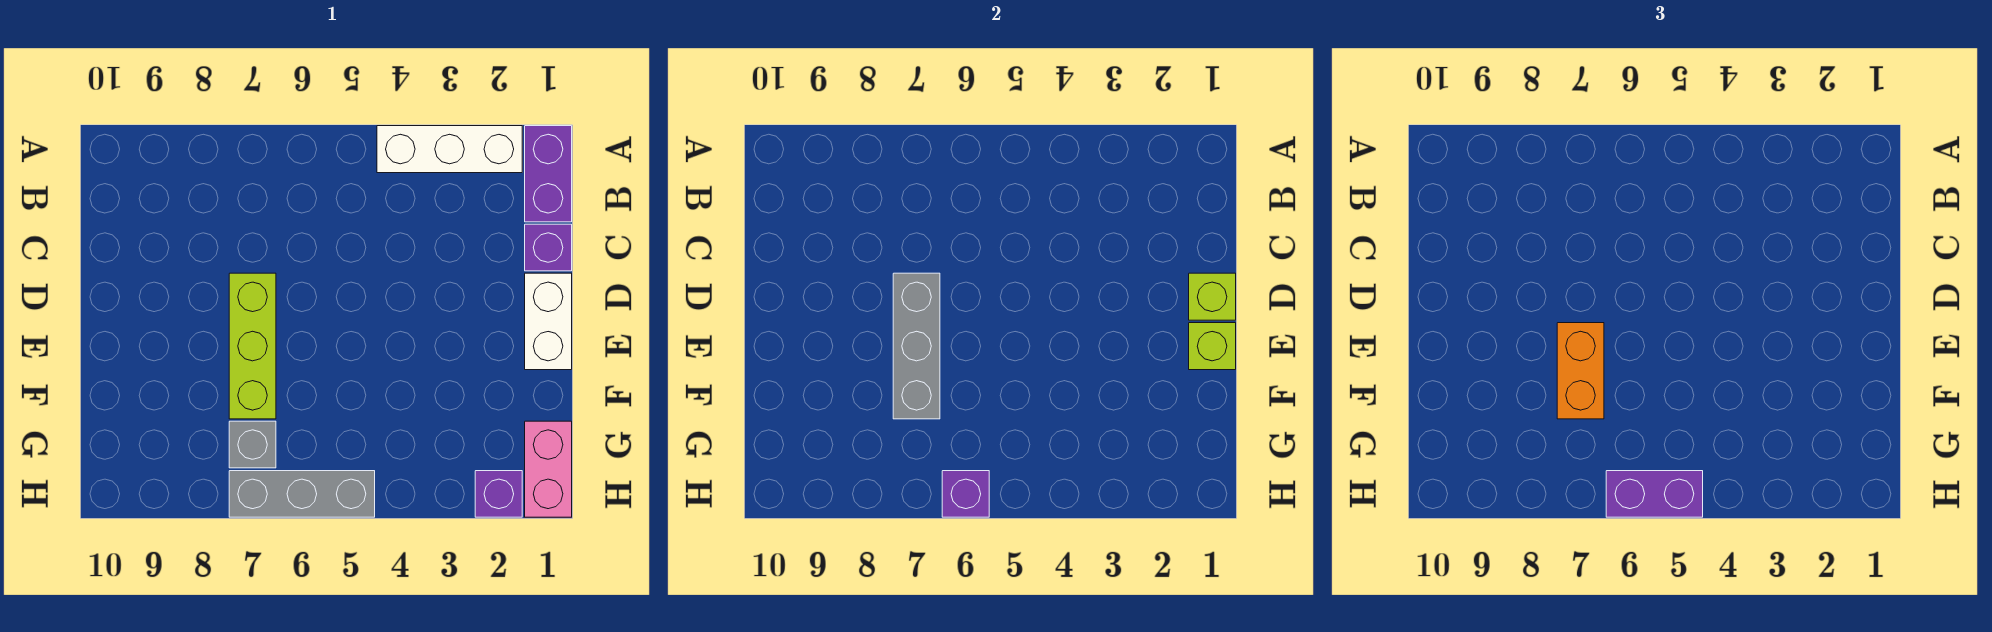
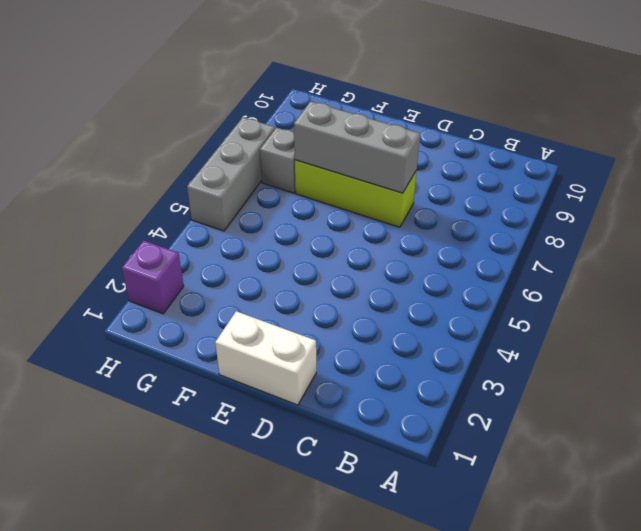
none -> purple 1x2 brick [525,126,572,222]
none -> white 1x3 brick [377,126,522,173]
none -> purple 1x1 brick [525,224,572,271]

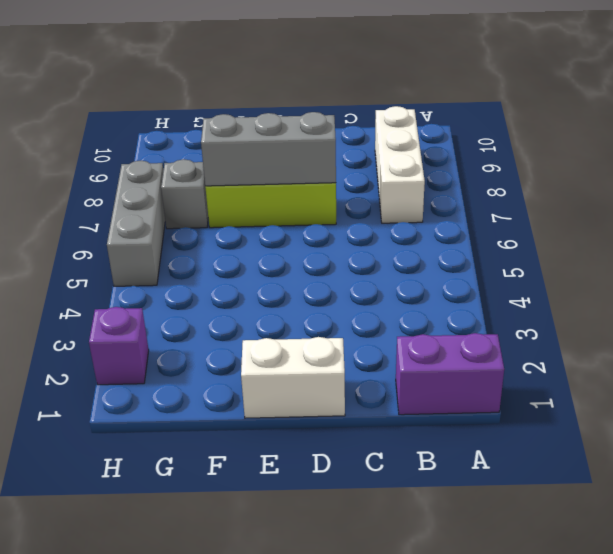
white 1x3 brick [375,106,425,223] -> white 1x3 brick moved to [377,126,522,173]
none -> purple 1x1 brick [525,224,572,271]
none -> pink 1x2 brick [525,421,572,517]
none -> lime 1x1 brick [1189,273,1236,320]

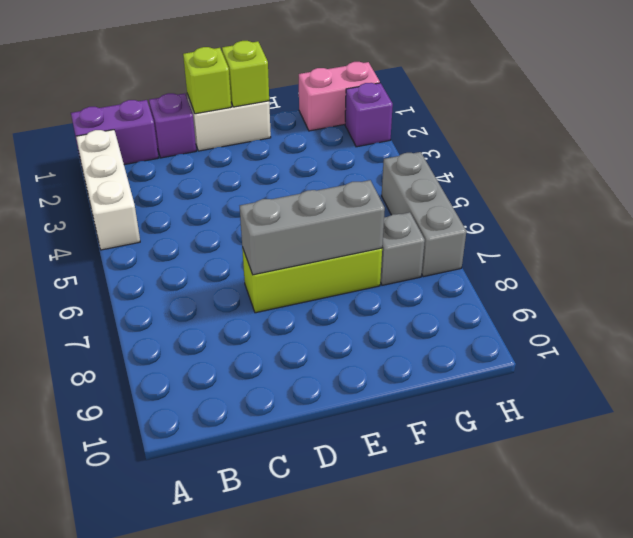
none -> purple 1x1 brick [942,471,989,517]
none -> orange 1x2 brick [1557,323,1604,419]
none -> purple 1x2 brick [1606,471,1703,517]

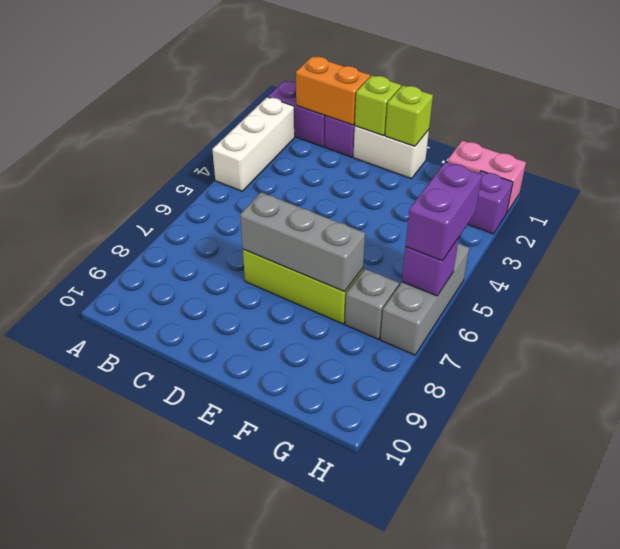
orange 1x2 brick [296,56,370,125] -> orange 1x2 brick moved to [1557,323,1604,419]

